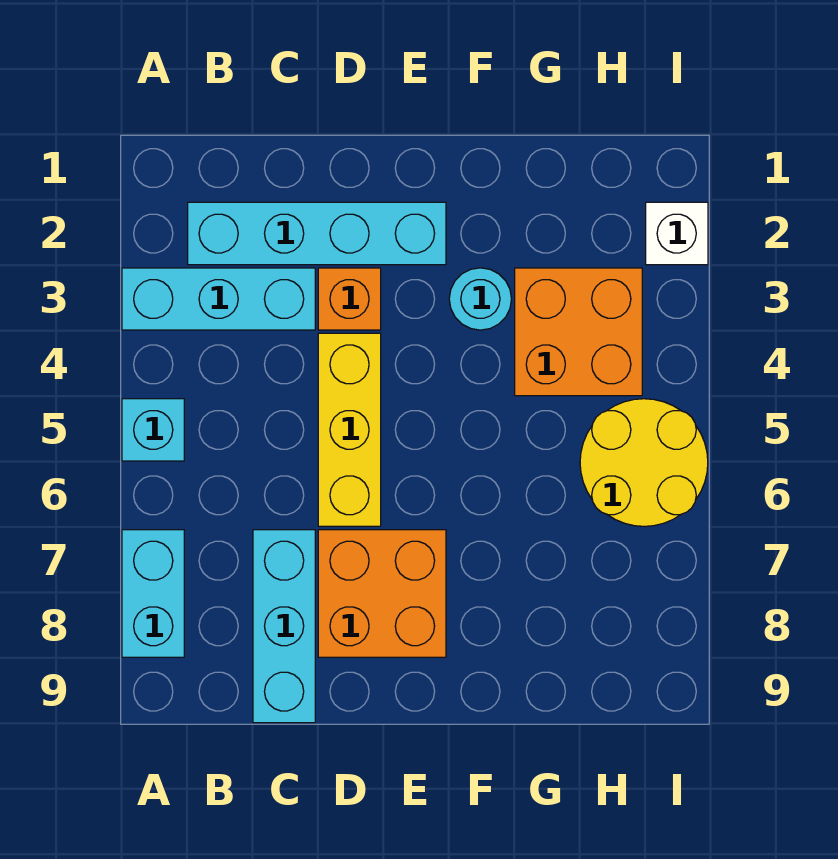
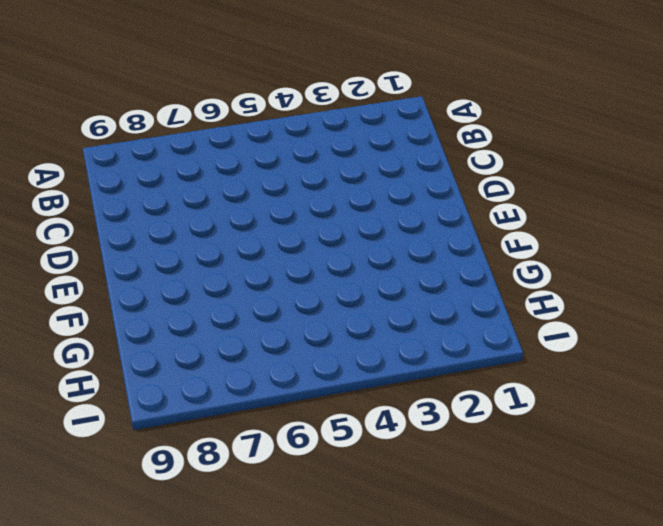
none -> cyan 1x3 brick [122,268,315,330]
none -> cyan 1x1 brick [122,399,184,461]
none -> cyan 1x2 brick [122,530,184,657]

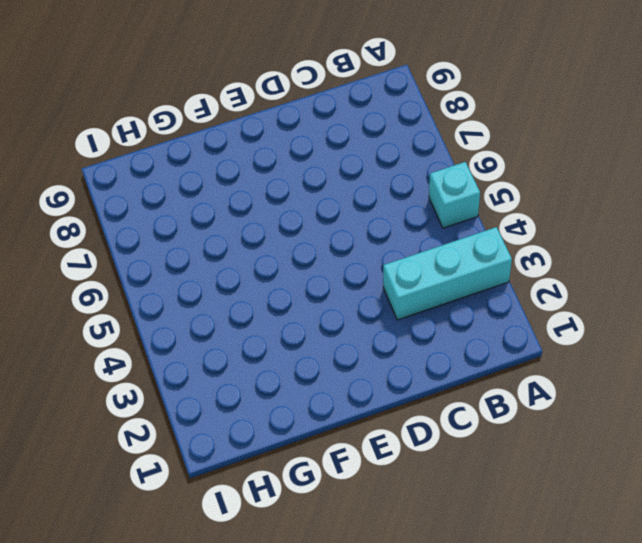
none -> cyan 1x2 brick [122,530,184,657]
none -> cyan 1x4 brick [188,202,446,265]
none -> cyan 1x3 brick [253,530,315,723]

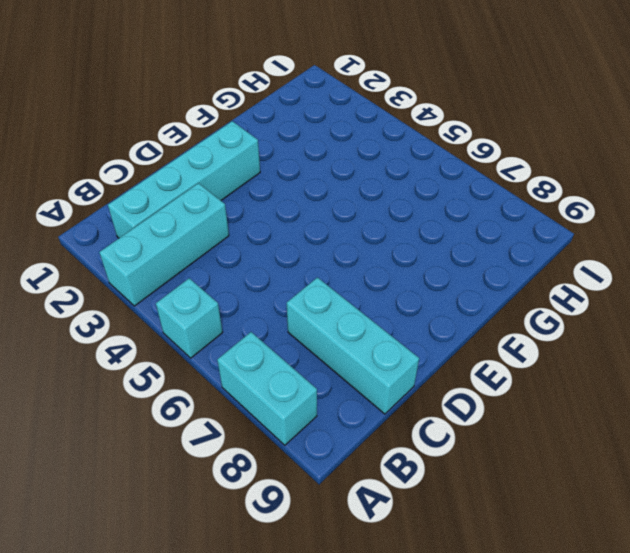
none -> orange 1x1 brick [318,268,381,330]
none -> yellow 1x3 brick [318,333,381,526]
none -> orange 2x2 brick [318,530,446,657]

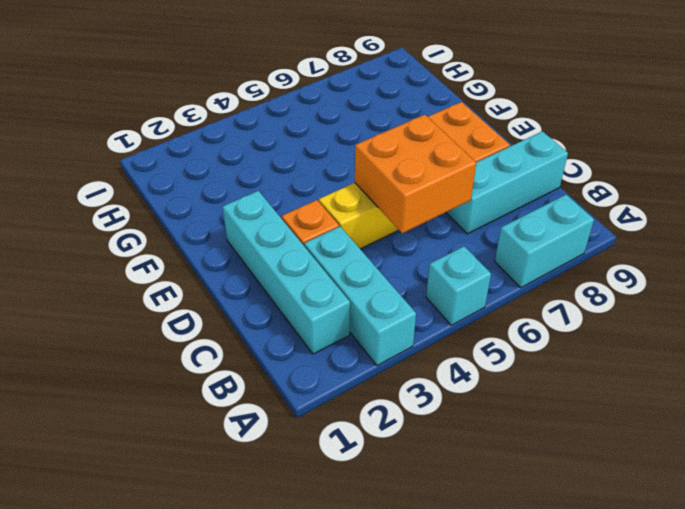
orange 2x2 brick [355,115,476,233] -> orange 2x2 brick moved to [515,268,642,396]
none -> cyan 1x1 round brick [449,268,511,330]
none -> yellow 2x2 round brick [580,399,708,526]
none -> white 1x1 brick [646,202,708,265]

